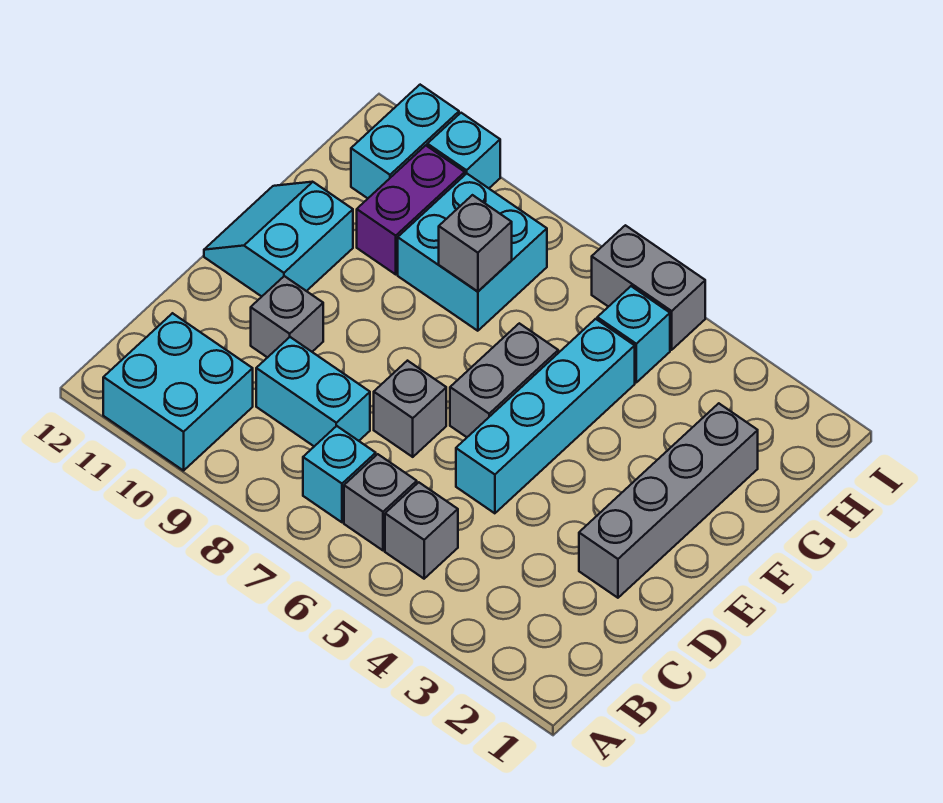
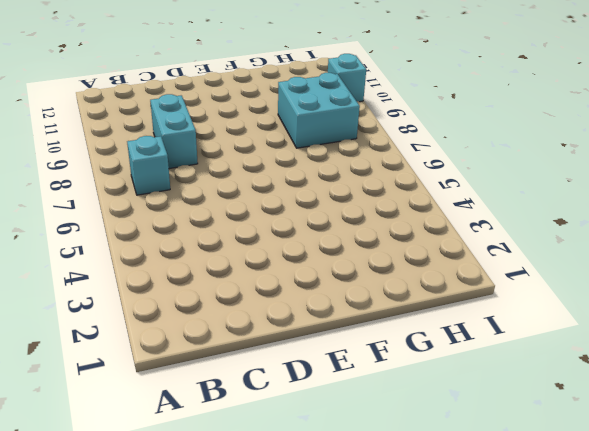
none -> cyan 2x2 brick [103,313,253,471]
none -> grey 1x1 brick [385,482,458,579]
none -> grey 1x1 brick [344,454,417,551]

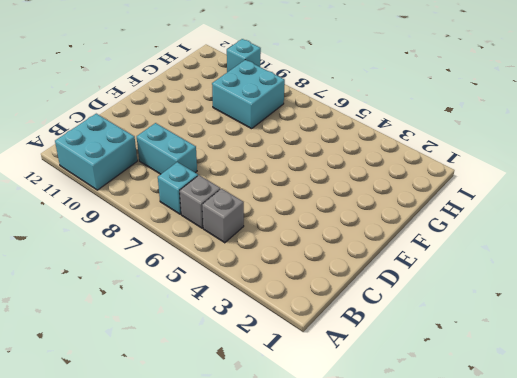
none -> grey 1x4 brick [579,403,758,598]
none -> cyan 1x4 brick [456,319,635,513]
none -> grey 1x1 brick [374,361,446,457]

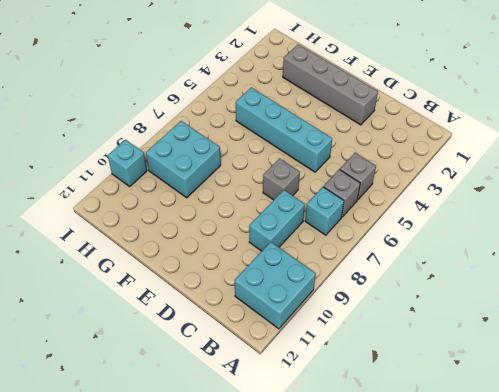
none -> grey 1x1 brick [251,276,323,358]
none -> grey 1x2 brick [450,323,558,437]
none -> cyan 2x2 slope [204,182,353,297]

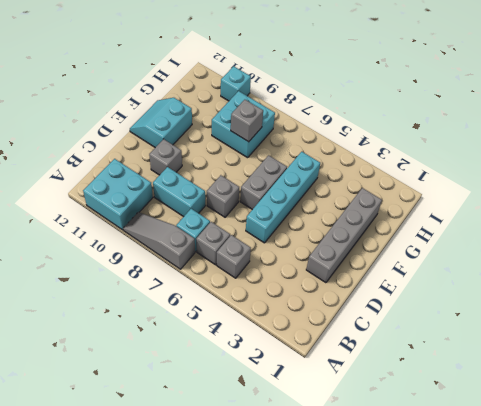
grey 1x3 slope [123,212,195,269] -> none
none -> purple 1x2 brick [357,145,465,274]
none -> cyan 1x1 brick [597,286,670,382]
none -> cyan 1x2 brick [351,85,459,198]

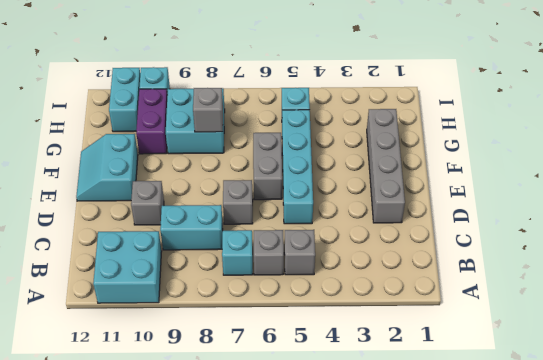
none -> grey 1x2 brick [592,225,705,350]

